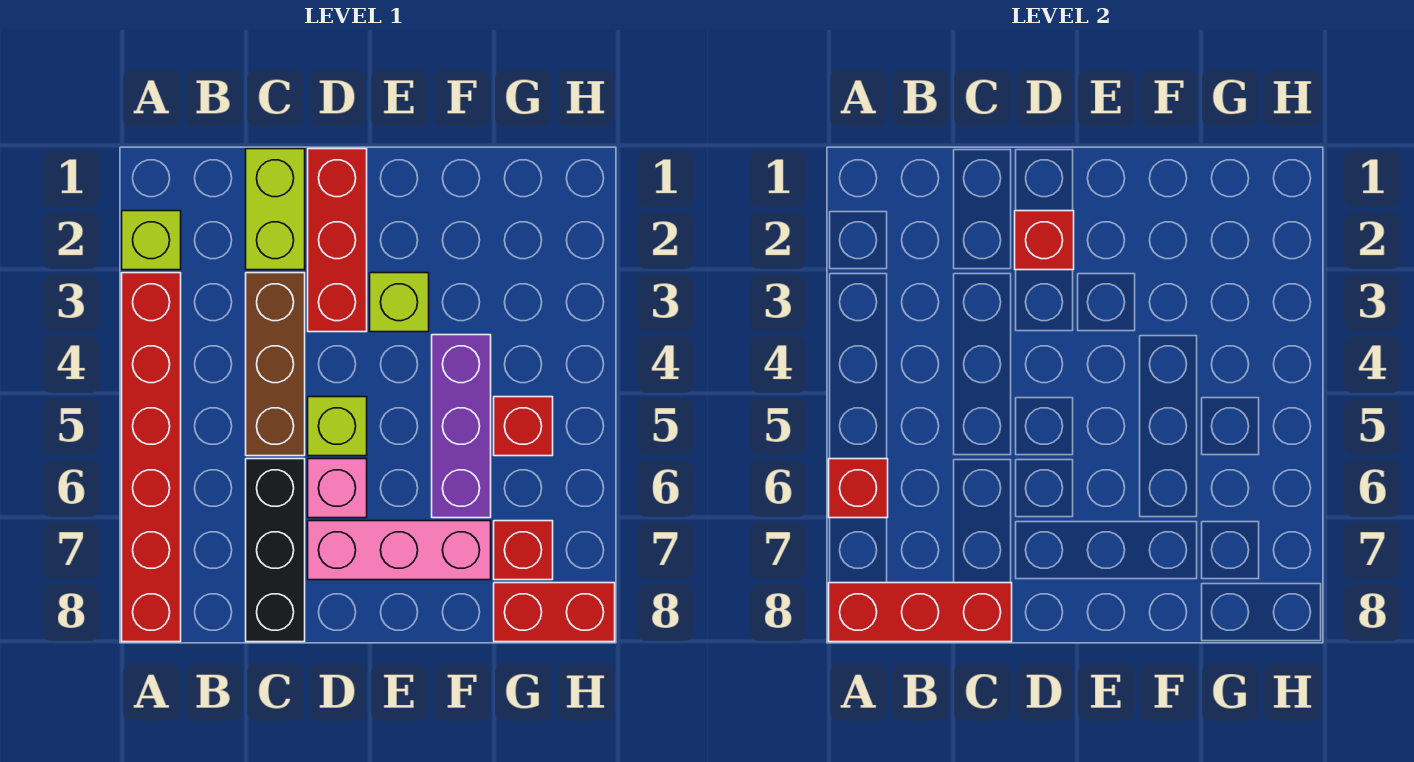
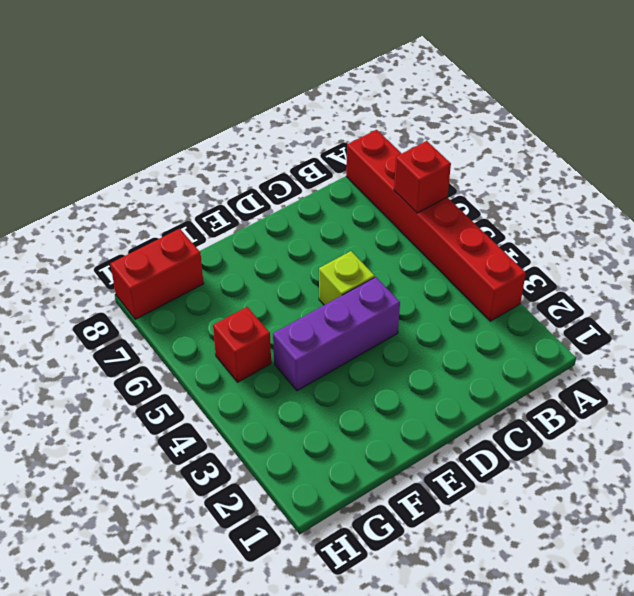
purple 1x3 brick [273,277,400,391] -> purple 1x3 brick turned to [432,335,491,518]
none -> lime 1x1 brick [122,211,181,270]
none -> lime 1x2 brick [246,149,305,270]
none -> brown 1x3 brick [246,273,305,456]

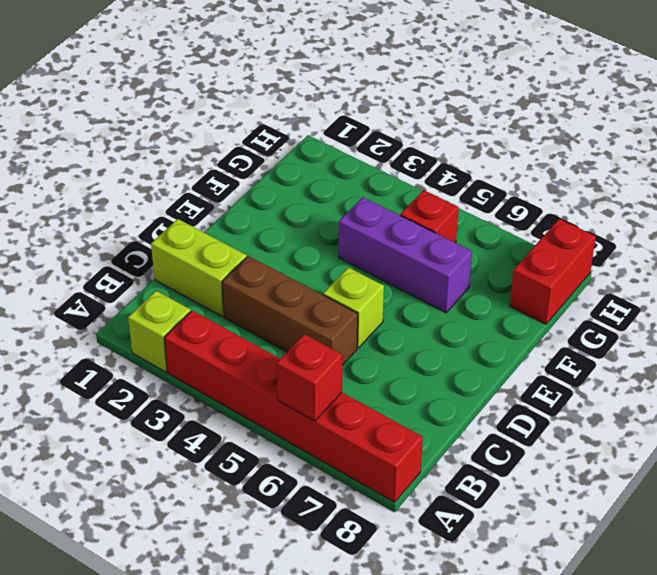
none -> black 1x3 brick [246,459,305,642]
none -> red 1x3 brick [308,149,367,332]
none -> pink 1x1 brick [308,459,367,518]

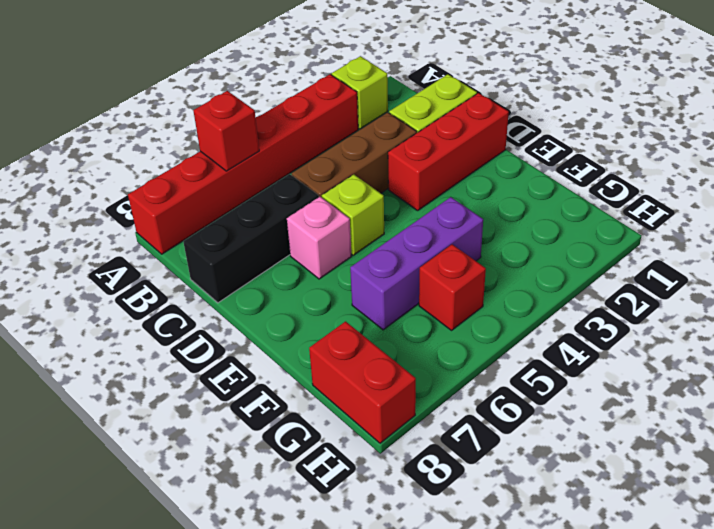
none -> pink 1x3 brick [308,521,491,580]
none -> lime 1x1 brick [370,273,429,332]
none -> red 1x1 brick [494,521,553,580]

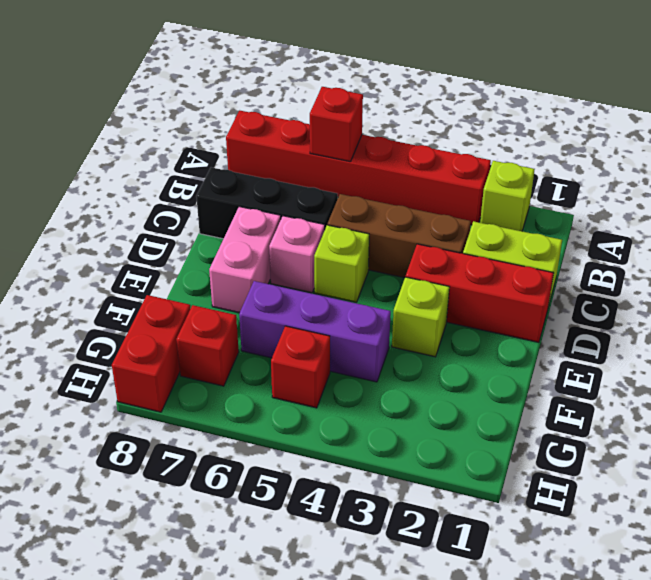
pink 1x2 brick [209,207,281,313] -> pink 1x3 brick [308,521,491,580]
none -> red 1x3 brick [829,583,1012,642]
none -> red 1x1 brick [1015,211,1074,270]

